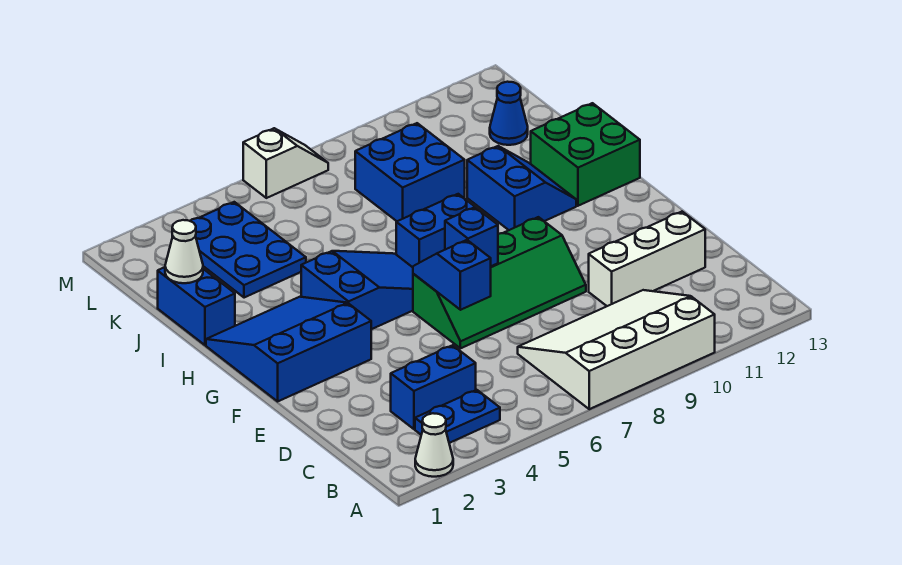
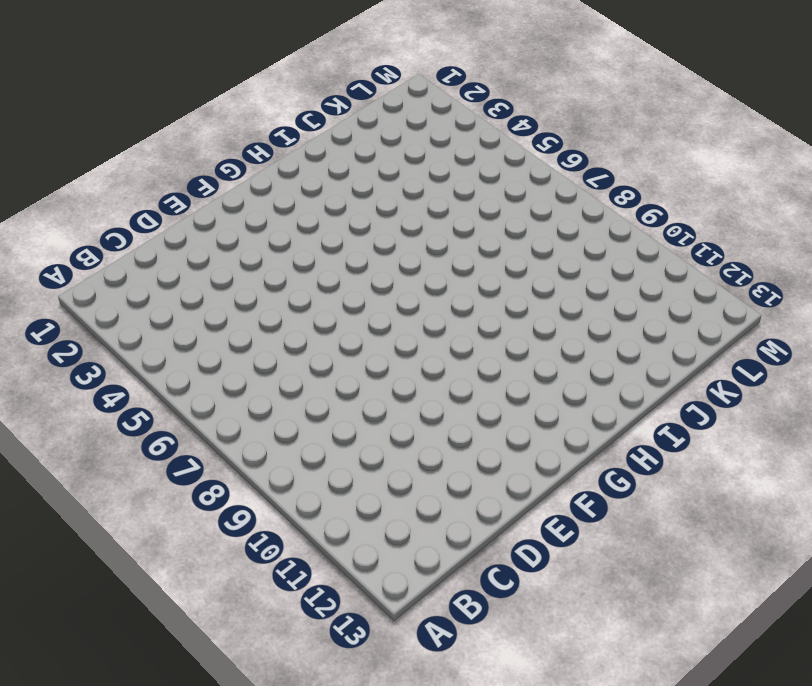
none -> white 1x1 cone [415,413,453,477]
none -> white 3x4 slope [518,290,715,409]
none -> blue 1x2 plate [415,390,500,443]

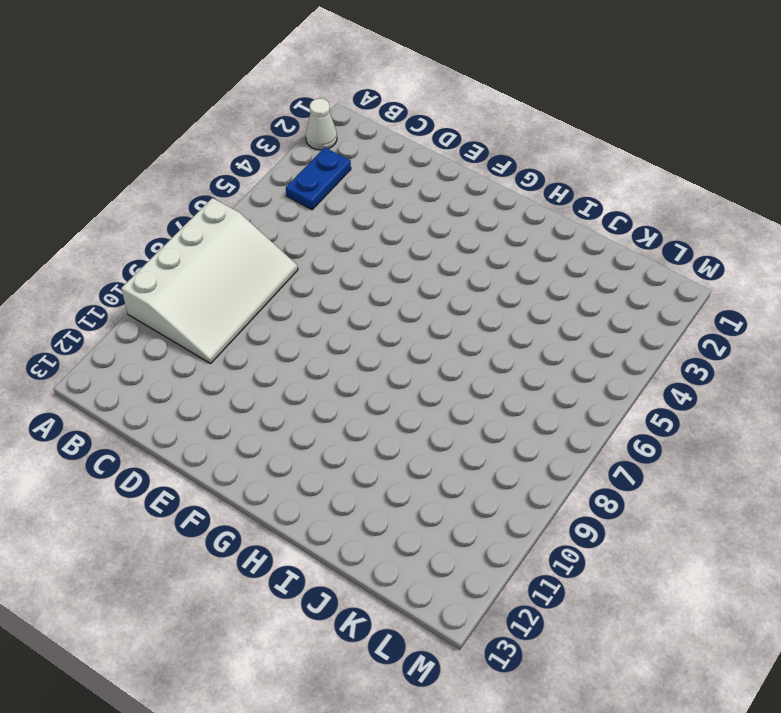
none -> blue 1x2 brick [391,345,476,429]
none -> white 1x3 brick [589,212,705,306]
none -> green 2x4 slope [413,217,586,348]

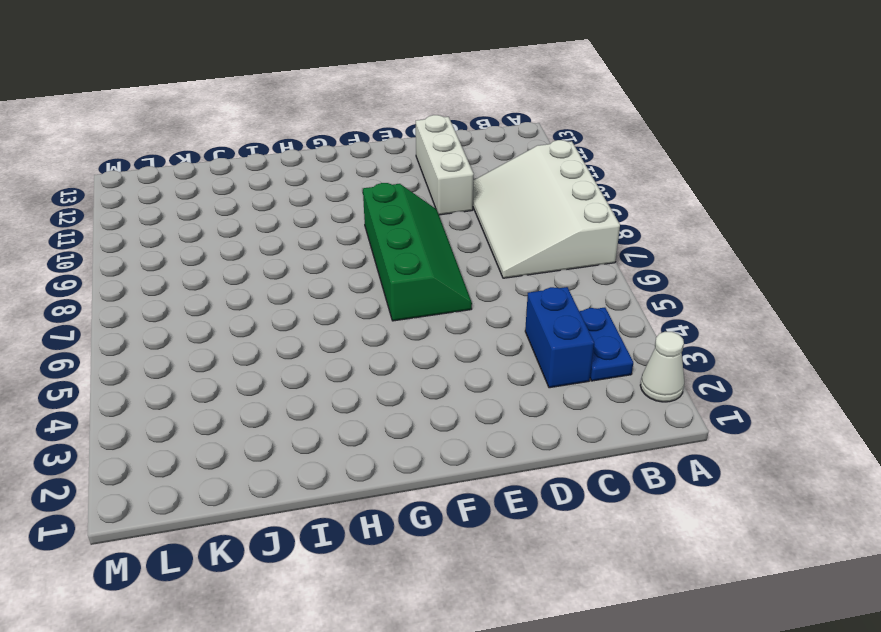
none -> blue 3x3 slope [206,297,371,401]
none -> blue 2x3 slope [301,251,413,329]
none -> blue 1x2 brick [396,194,480,267]

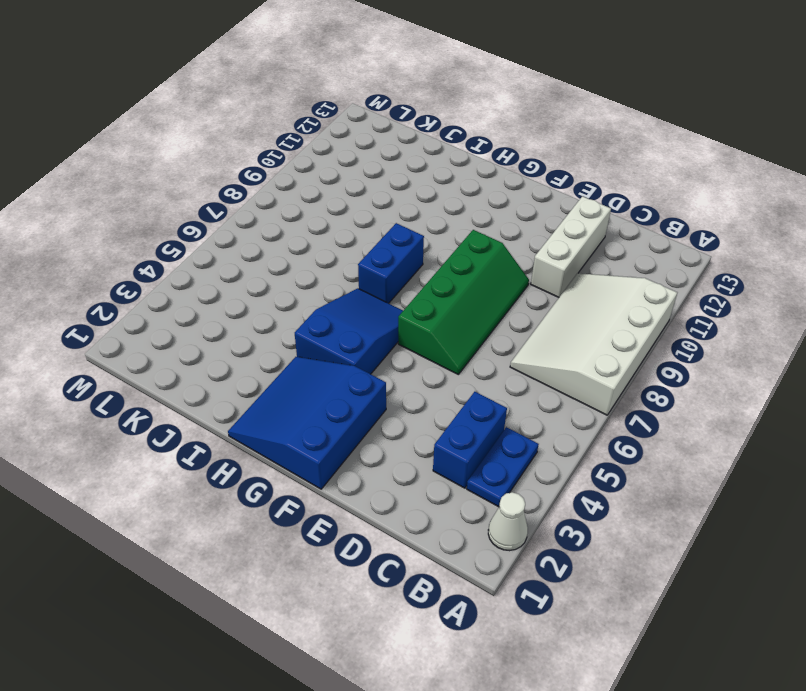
none -> blue 2x2 slope [467,146,576,230]
none -> green 2x2 brick [531,103,640,206]
none -> blue 1x2 brick [158,267,235,345]

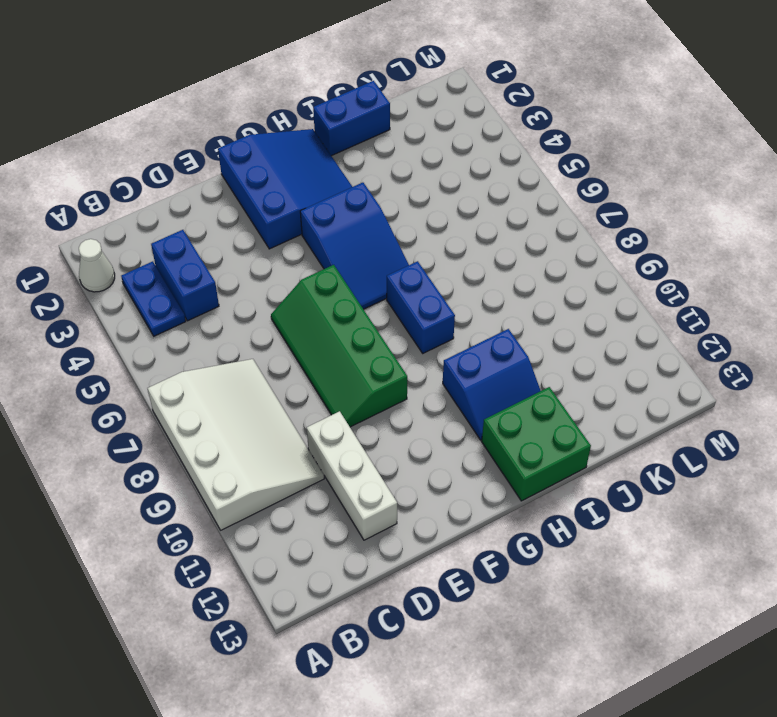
none -> blue 2x3 plate [172,202,306,298]
none -> blue 2x2 brick [355,123,465,221]
none -> blue 1x1 cone [490,82,528,145]

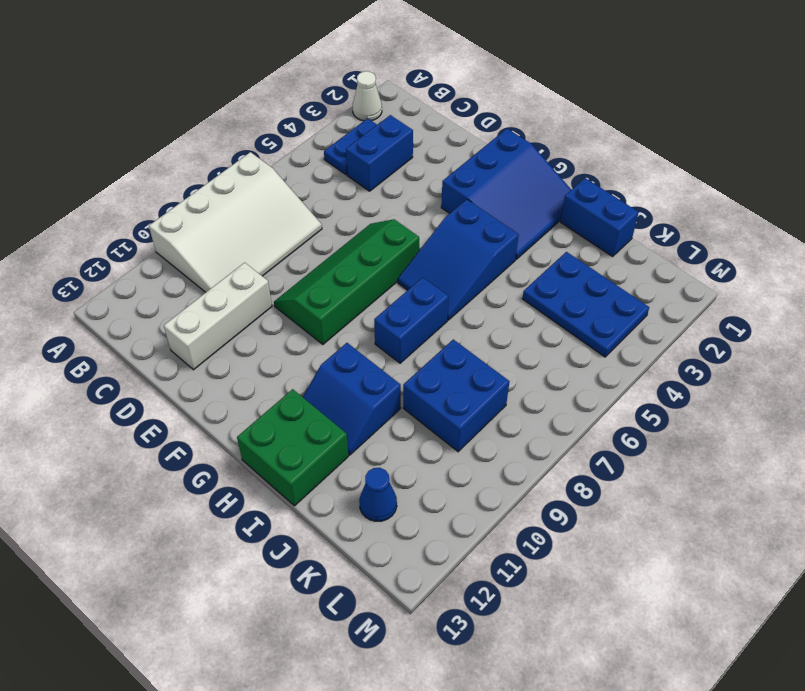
none -> white 1x2 slope [243,128,328,198]
none -> blue 1x2 slope [413,240,491,310]
none -> blue 1x1 brick [445,207,498,266]

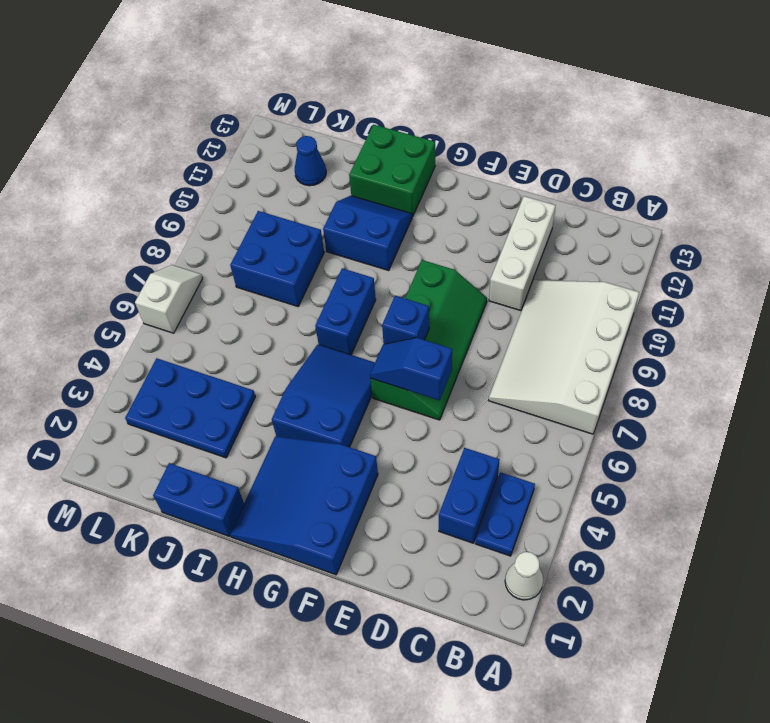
none -> white 1x1 cone [165,220,203,283]

